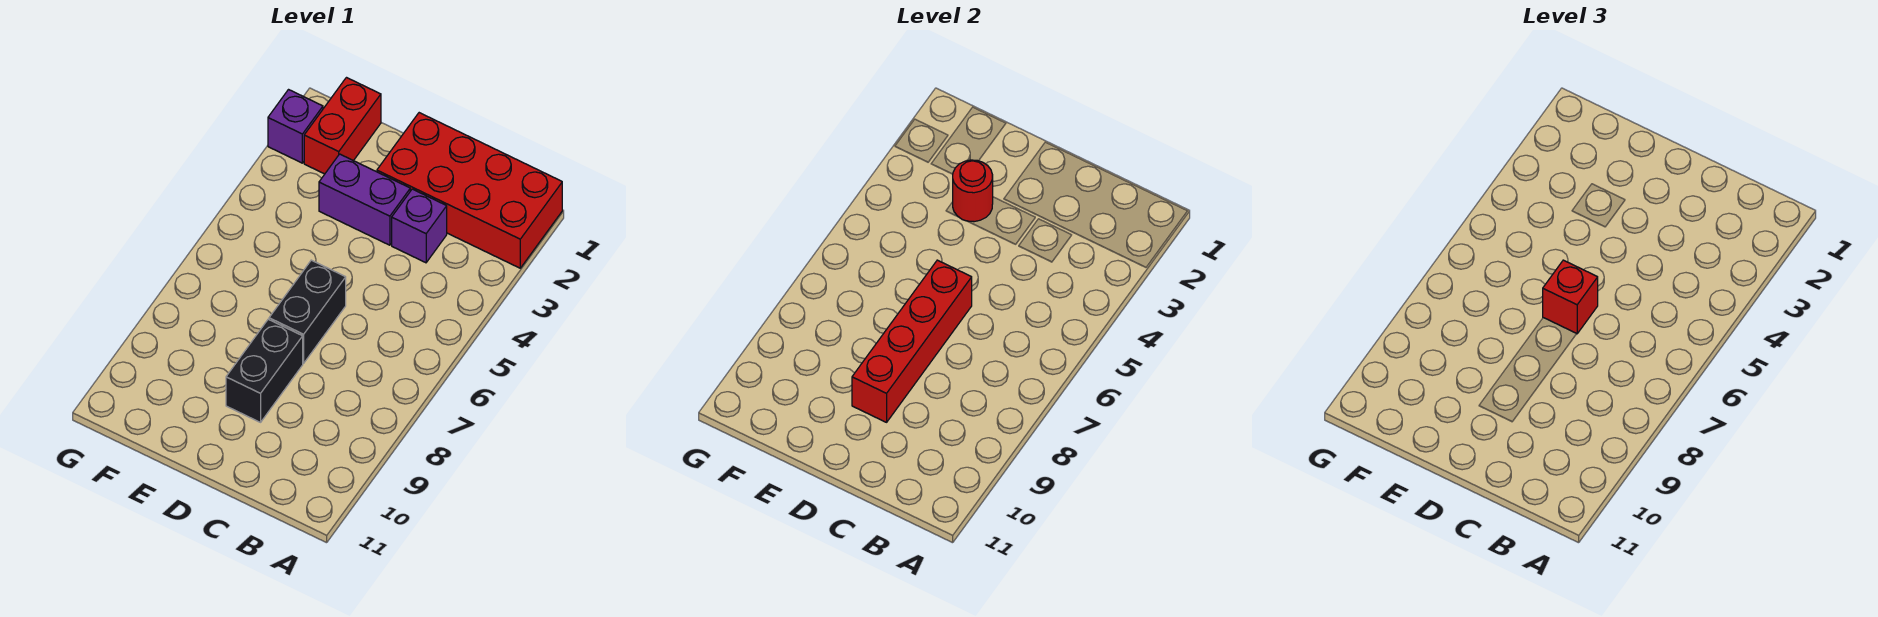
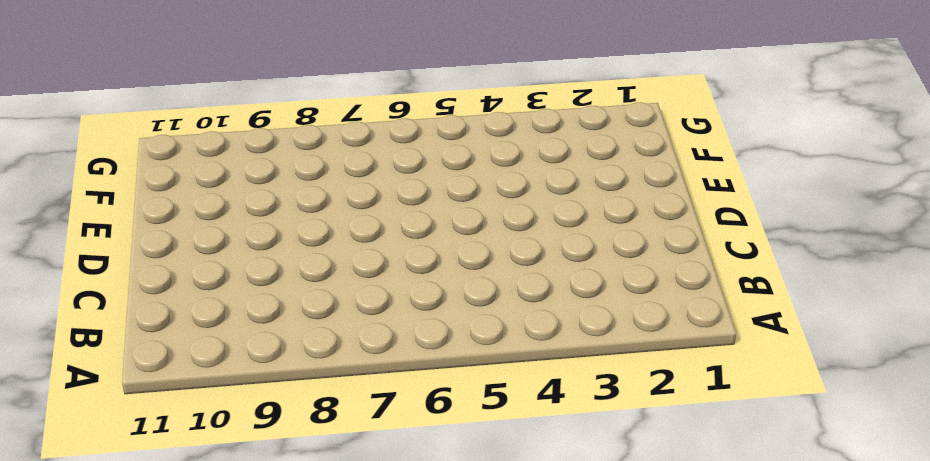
none -> red 2x4 brick [377,113,562,268]
none -> purple 1x1 brick [392,189,447,263]

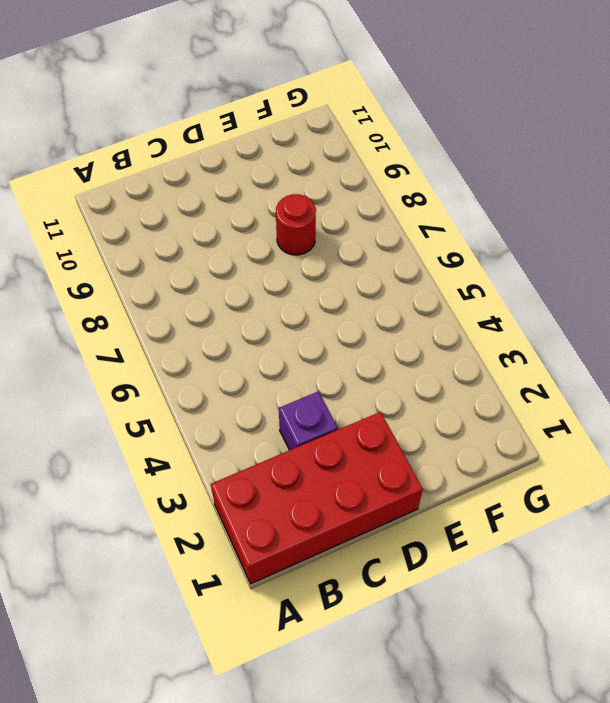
red 1x1 round brick [276,194,316,255] -> red 1x1 round brick moved to [953,160,993,222]
none -> purple 1x2 brick [319,154,410,245]
none -> black 1x2 brick [269,260,346,363]

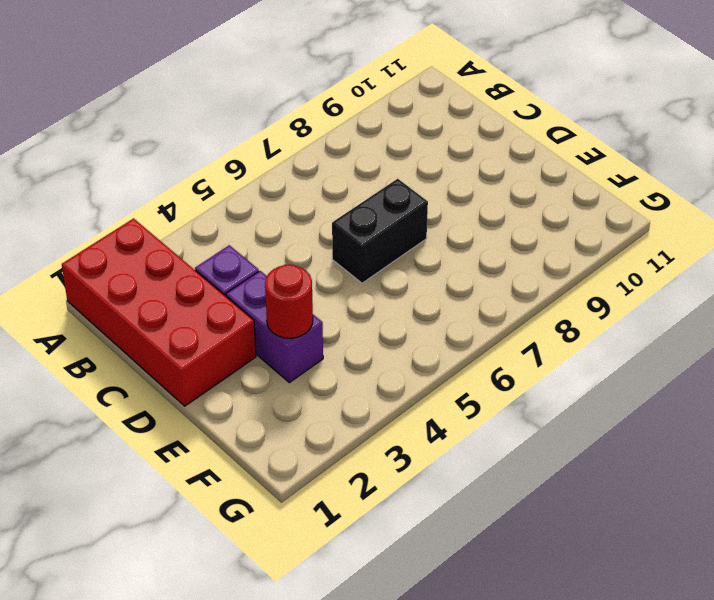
none -> black 1x2 brick [226,319,303,422]
none -> red 1x2 brick [304,78,381,174]

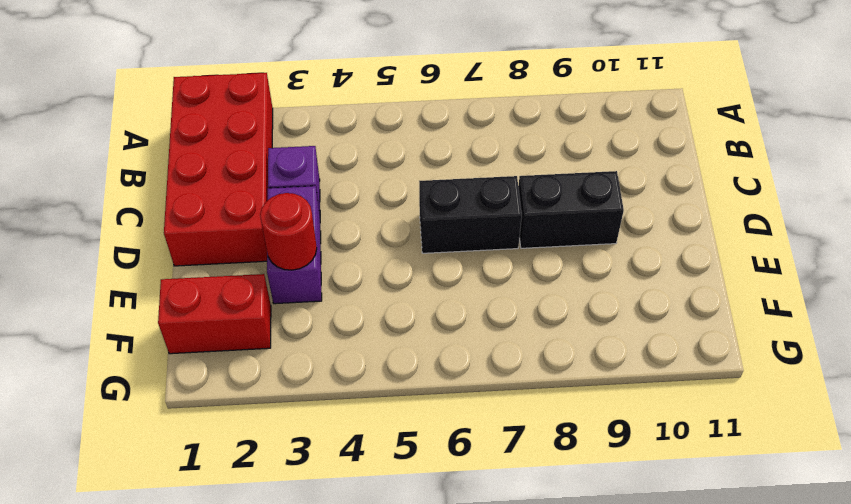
none -> purple 1x1 brick [268,90,323,163]
none -> red 1x4 brick [852,260,972,422]

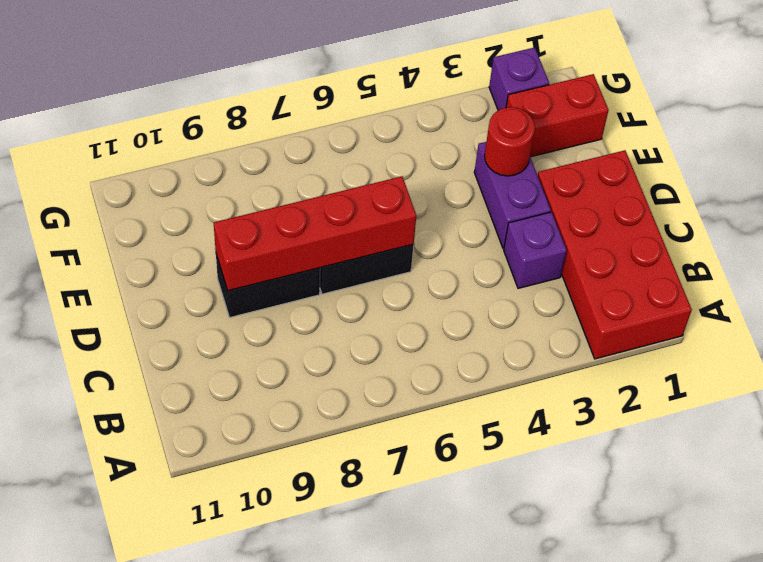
none -> red 1x1 brick [1543,260,1598,334]

